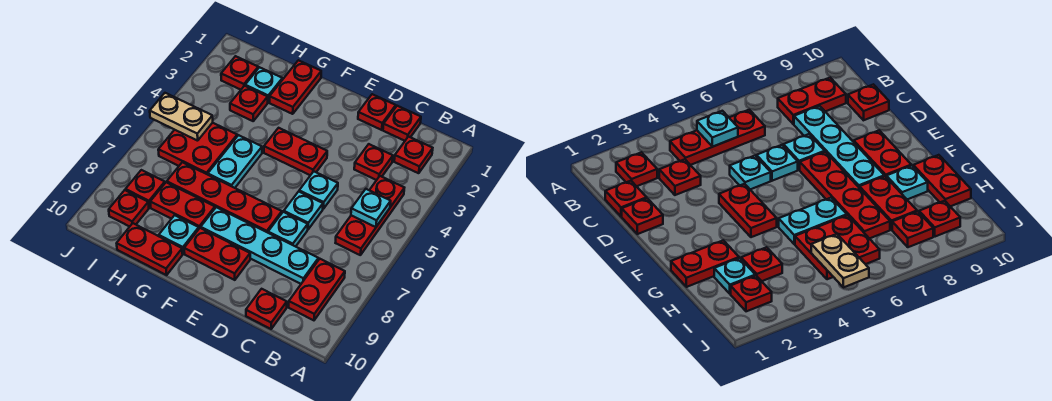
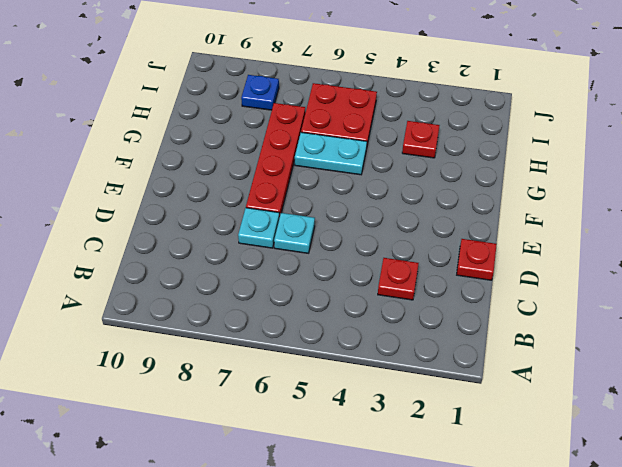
blue 1x1 plate [241,75,279,110] -> red 1x1 plate [126,170,165,208]
none -> red 1x1 plate [394,137,433,173]
none -> red 1x3 plate [336,176,404,255]
none -> red 1x2 plate [289,259,345,320]

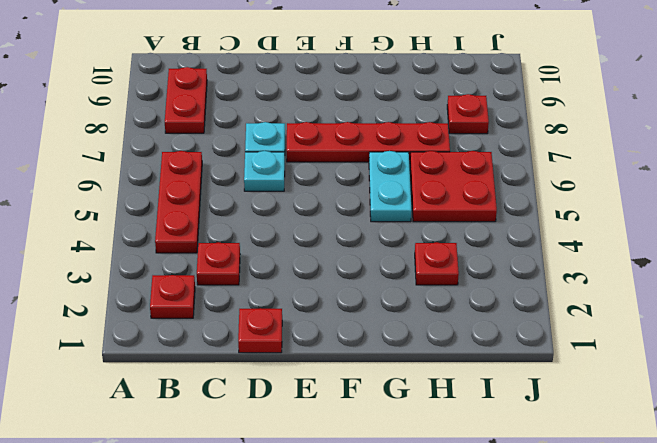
none -> red 1x1 plate [383,106,421,141]
none -> cyan 1x4 plate [201,207,318,284]
none -> red 1x1 plate [246,289,287,329]

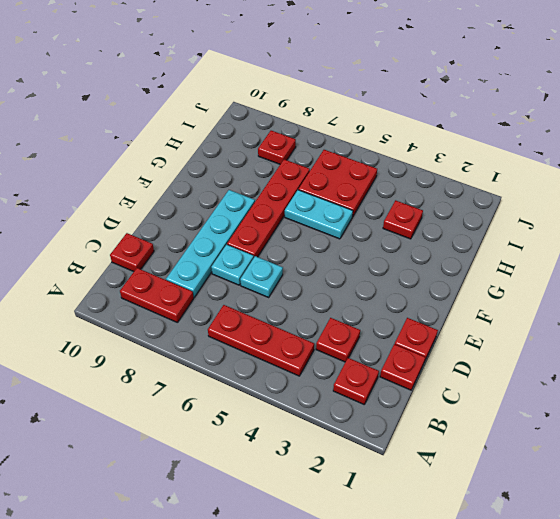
none -> cyan 1x1 plate [299,172,338,209]
none -> red 1x2 plate [264,128,327,175]
none -> red 1x2 plate [184,228,250,280]

